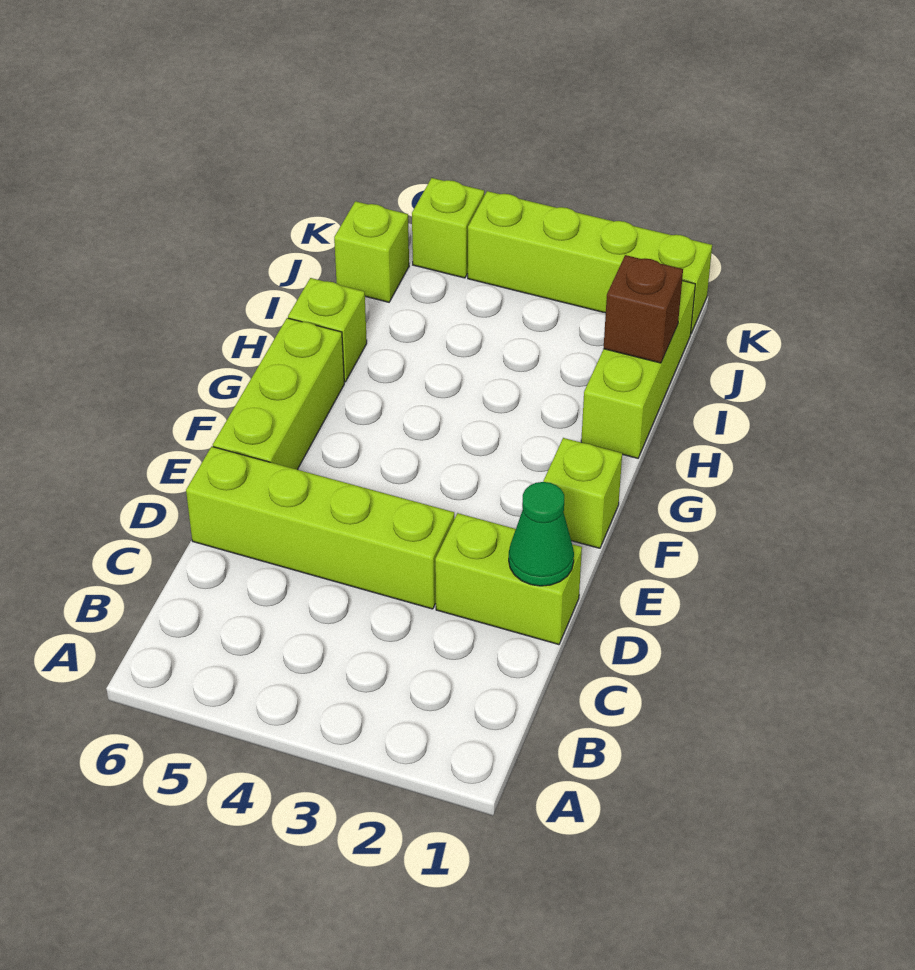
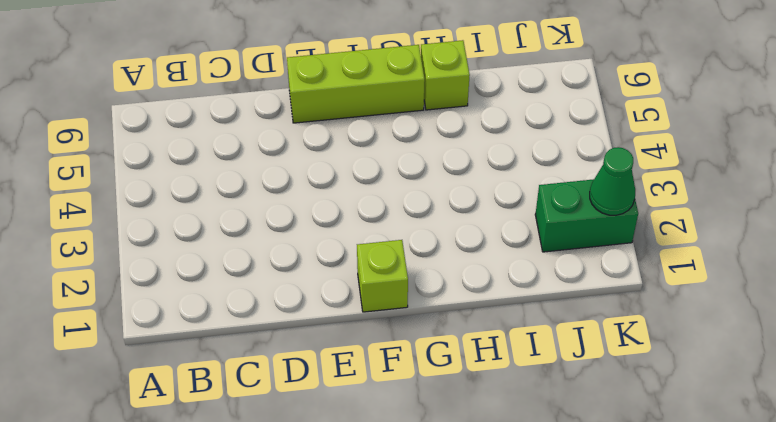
green 1x2 brick [535,179,638,252] -> lime 1x4 brick [468,191,712,333]
green 1x1 cone [590,147,635,215] -> green 1x1 cone moved to [509,482,574,586]
none -> lime 1x2 brick [435,513,582,645]
none -> lime 1x4 brick [186,447,454,609]

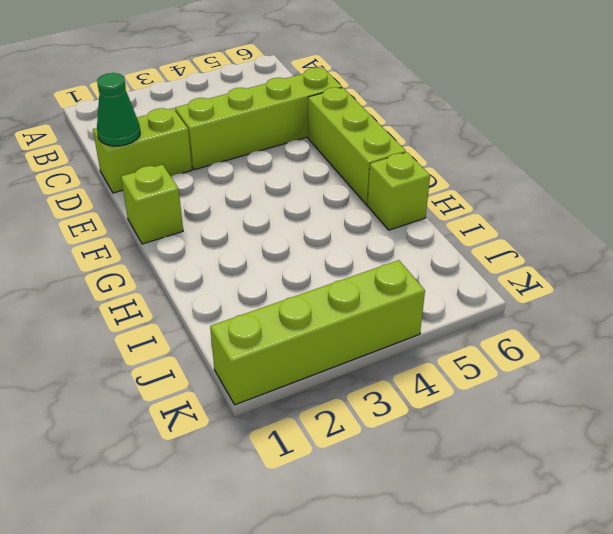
none -> lime 1x3 brick [581,281,695,458]
none -> lime 1x1 brick [334,201,409,302]

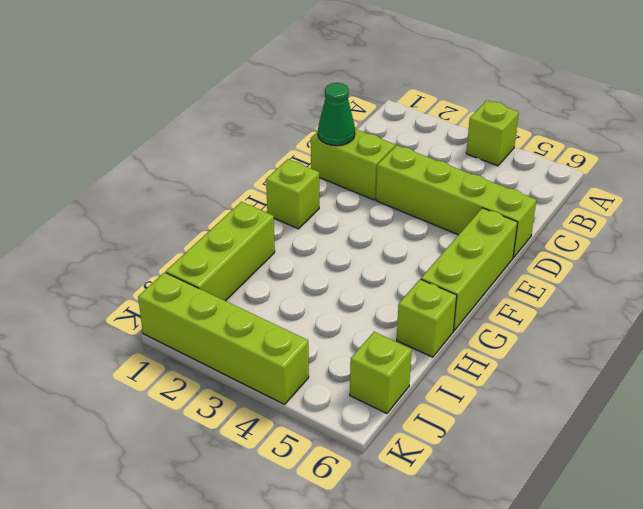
lime 1x1 brick [466,100,519,166] -> lime 1x1 brick moved to [412,178,484,278]
none -> brown 1x1 brick [604,255,683,363]

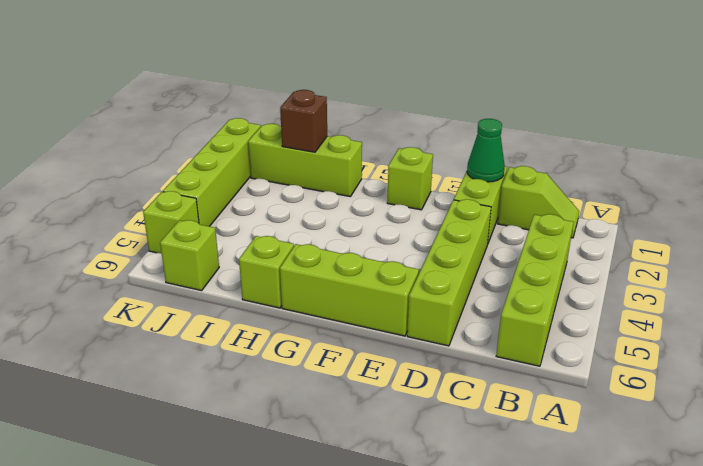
lime 1x2 slope [498,166,579,238] -> none
lime 1x4 brick [496,214,574,366] -> none

